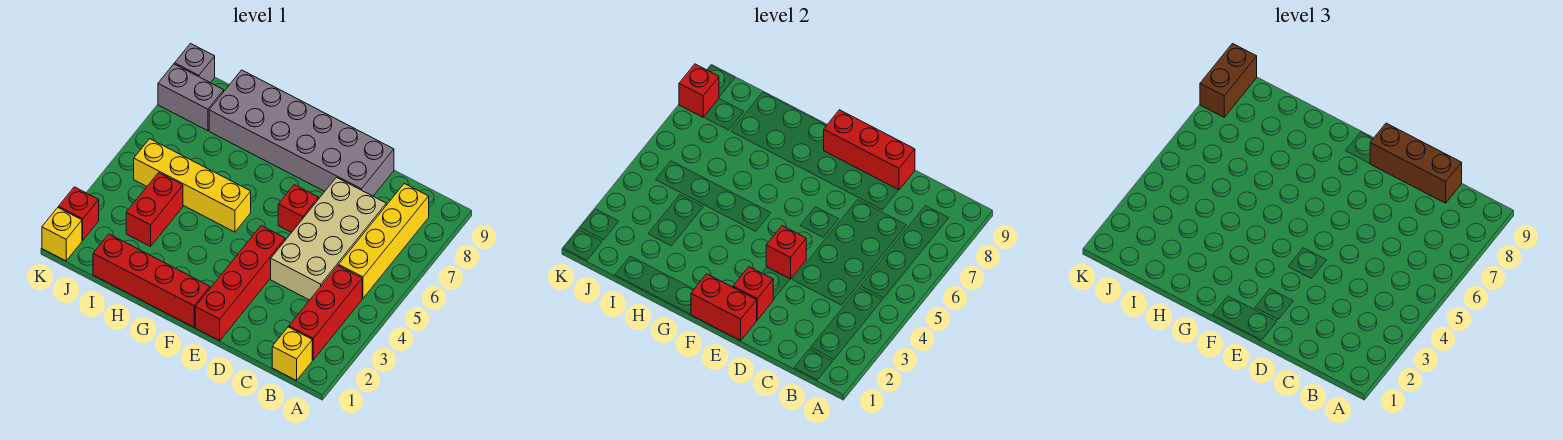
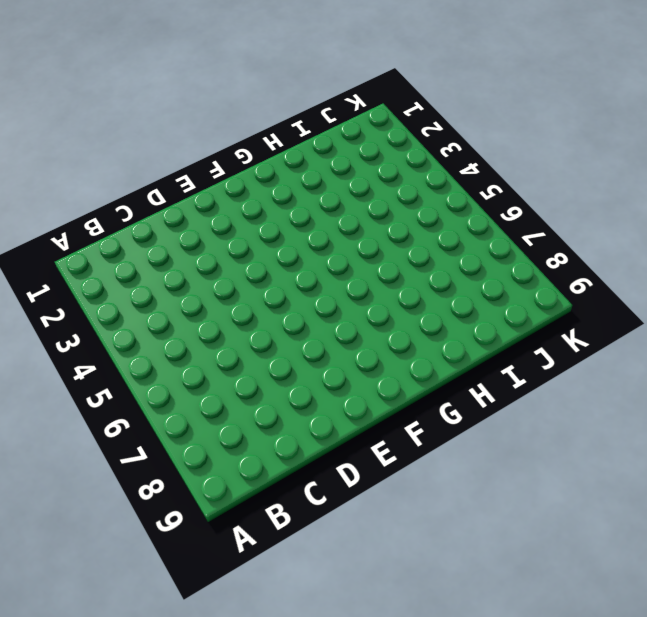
none -> yellow 1x1 brick [272,327,312,380]
none -> red 1x3 brick [289,266,362,360]
none -> yellow 1x4 brick [339,184,429,298]

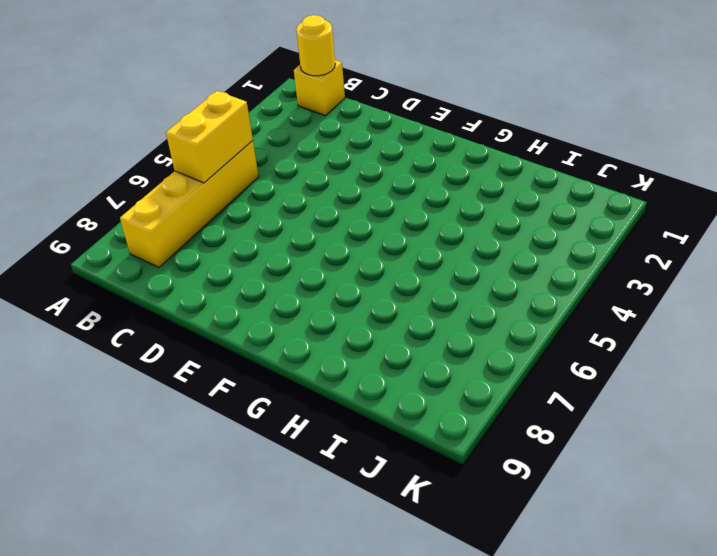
yellow 1x1 round brick [296,15,335,76] -> none
yellow 1x2 brick [166,91,253,183] -> none
none -> red 1x3 brick [289,266,362,360]
none -> tan 2x4 brick [271,178,386,300]
none -> grey 2x6 brick [209,70,394,196]

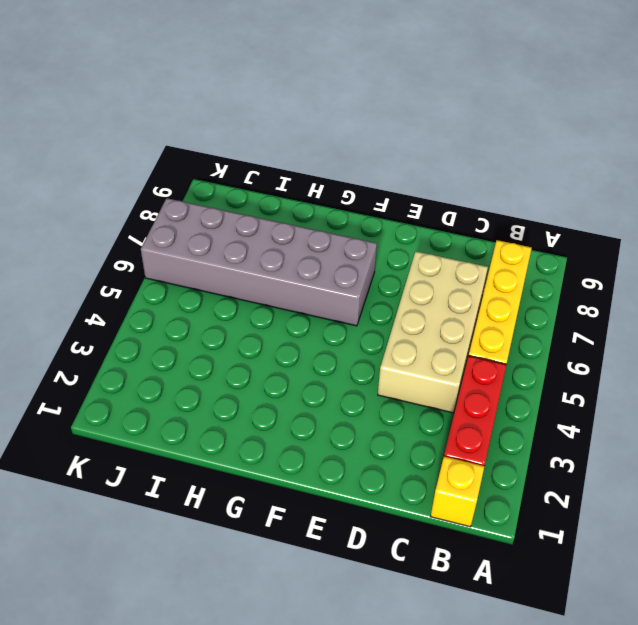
grey 2x6 brick [141,198,377,326] -> grey 2x6 brick moved to [209,70,394,196]
none -> red 1x4 brick [195,226,285,341]
none -> red 1x1 brick [278,185,319,233]
none -> red 1x4 brick [93,234,210,327]

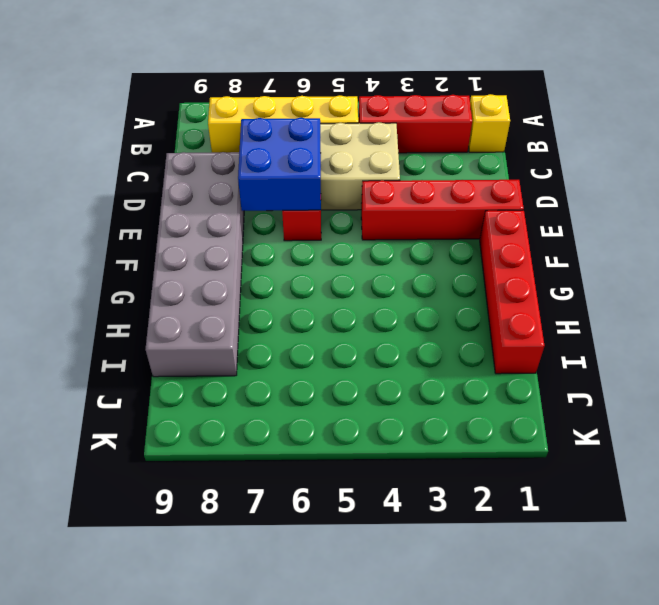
blue 2x2 brick [238,118,321,211] -> none
none -> yellow 1x4 brick [134,139,251,232]
none -> red 1x2 brick [126,173,183,247]
none -> grey 1x2 brick [158,64,224,131]

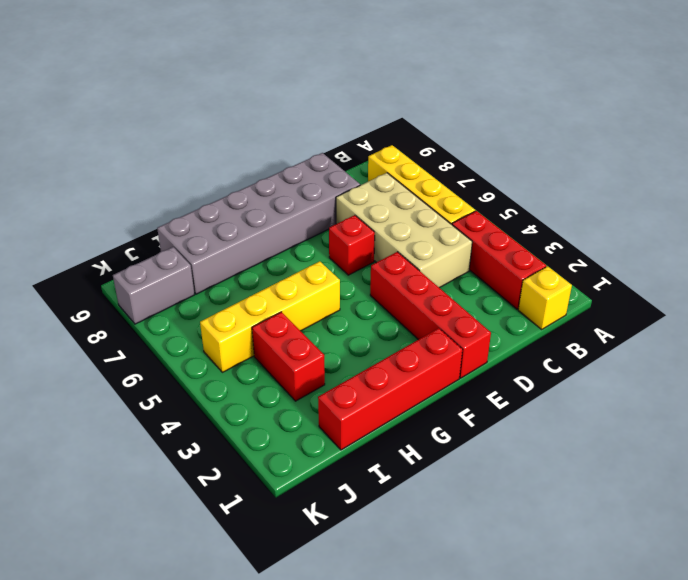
none -> yellow 1x1 brick [42,208,82,261]
none -> red 1x1 brick [58,187,99,240]
none -> grey 1x1 brick [175,44,215,83]

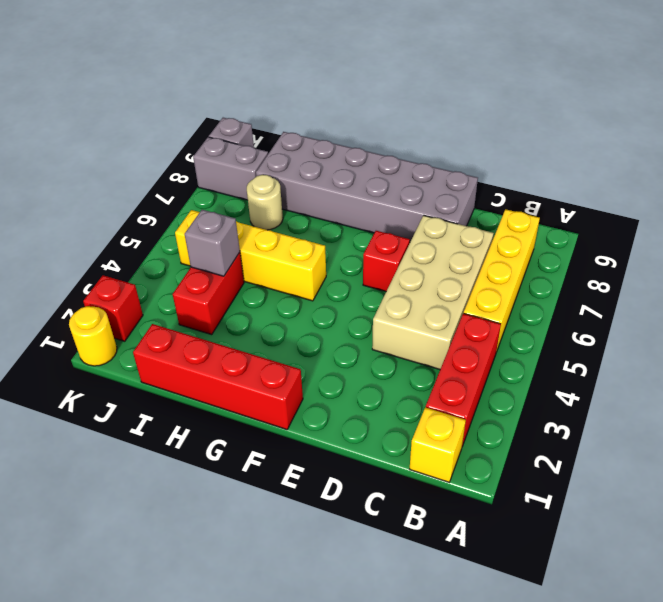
grey 1x1 brick [185,210,240,276] -> none
tan 1x1 round brick [247,175,283,230] -> none
yellow 1x1 round brick [69,306,117,366] -> yellow 1x1 brick [42,208,82,261]
none -> red 1x4 brick [195,226,285,341]
none -> red 1x3 brick [824,110,915,190]
none -> red 1x2 brick [691,274,757,341]

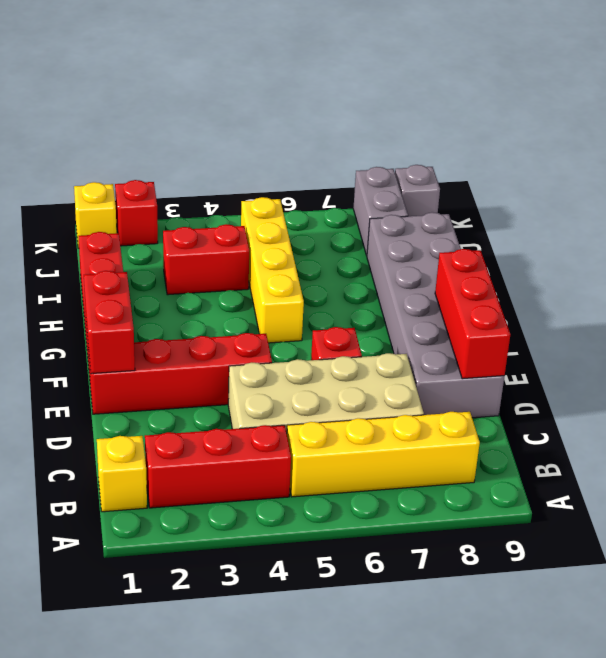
none -> red 1x1 brick [733,267,773,320]
none -> red 1x1 brick [766,226,806,279]
none -> red 1x1 brick [679,64,719,117]

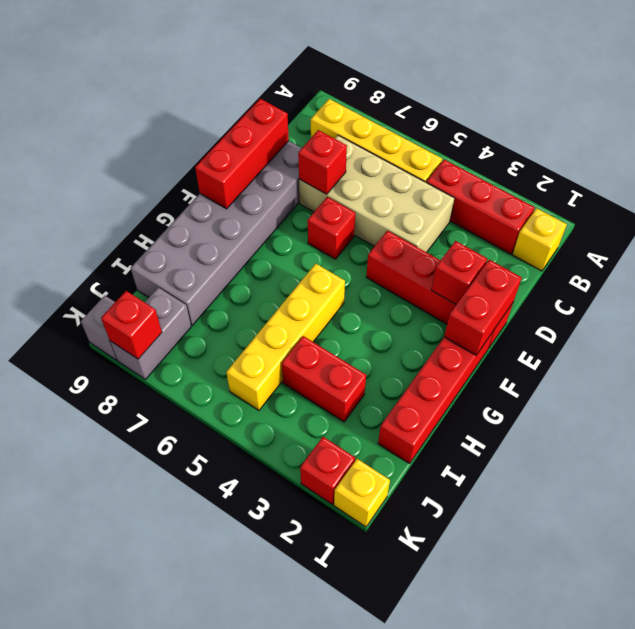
red 1x1 brick [298,130,347,194] -> red 1x1 brick moved to [766,226,806,279]
none -> brown 1x3 brick [1370,123,1462,203]
none -> brown 1x2 brick [1200,44,1257,117]

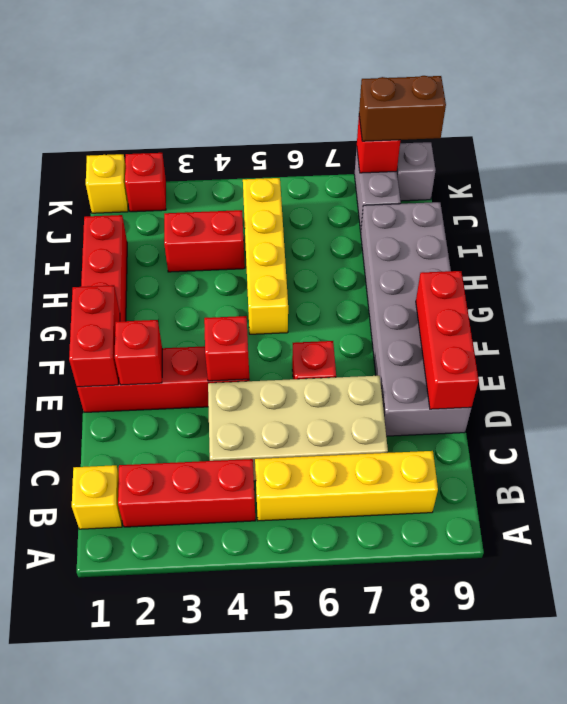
none -> brown 1x3 brick [1370,123,1462,203]

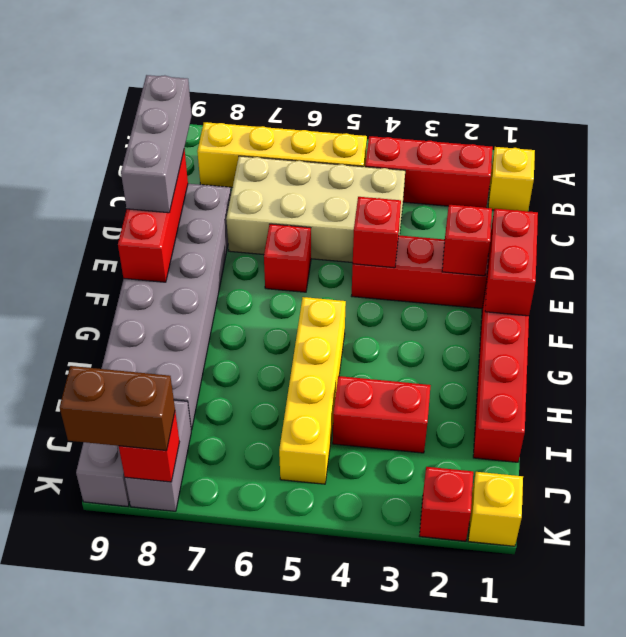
grey 1x3 brick [121,75,192,213] -> brown 1x3 brick [1370,123,1462,203]

